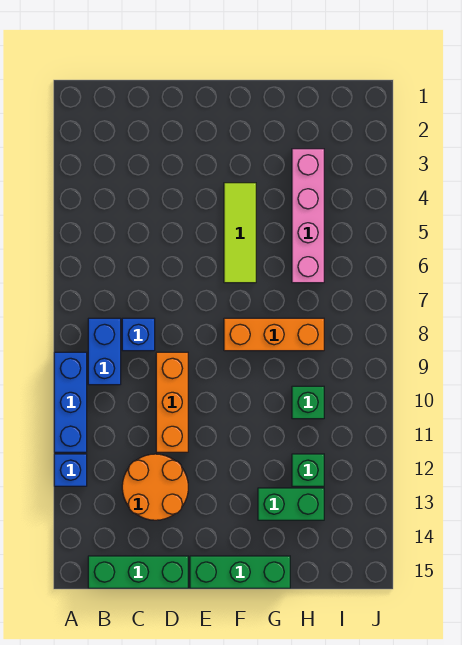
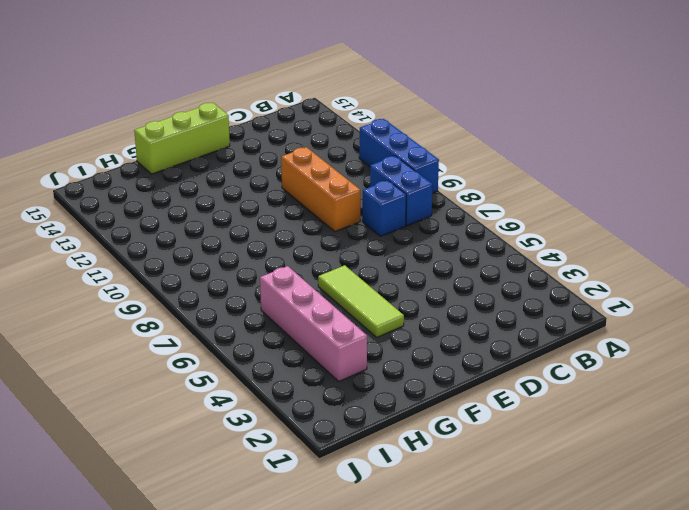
lime 1x3 brick [134,103,230,174] -> green 1x3 brick [190,556,290,588]
none -> blue 1x1 brick [54,454,87,486]
none -> green 1x3 brick [88,556,188,588]
none -> orange 2x2 round brick [122,454,188,520]

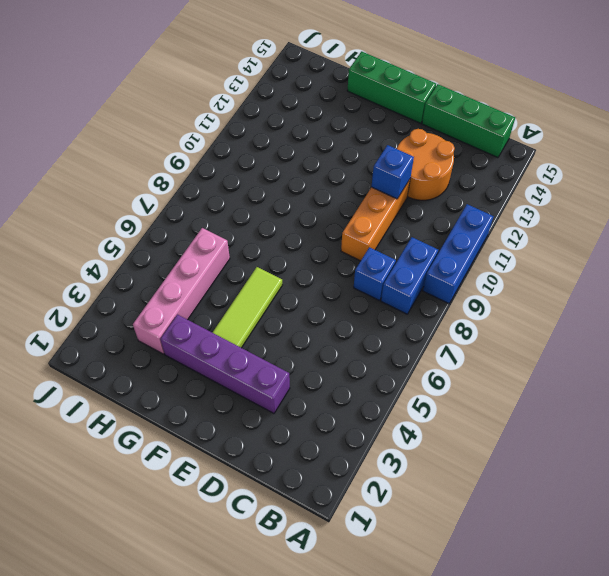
purple 1x4 brick [160,315,290,413] -> none
blue 1x1 brick [371,145,414,199] -> blue 1x1 brick moved to [54,454,87,486]
none -> orange 1x3 brick [224,318,324,351]
none -> green 1x2 brick [258,488,324,520]
none -> green 1x1 brick [292,386,324,419]

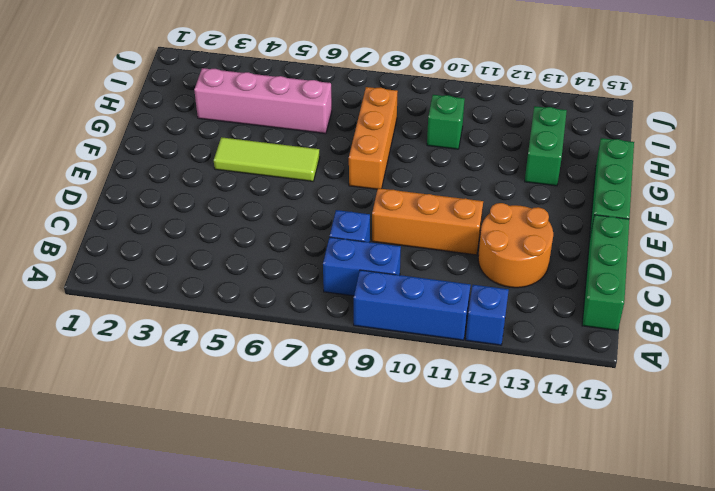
none -> green 1x1 brick [292,454,324,486]

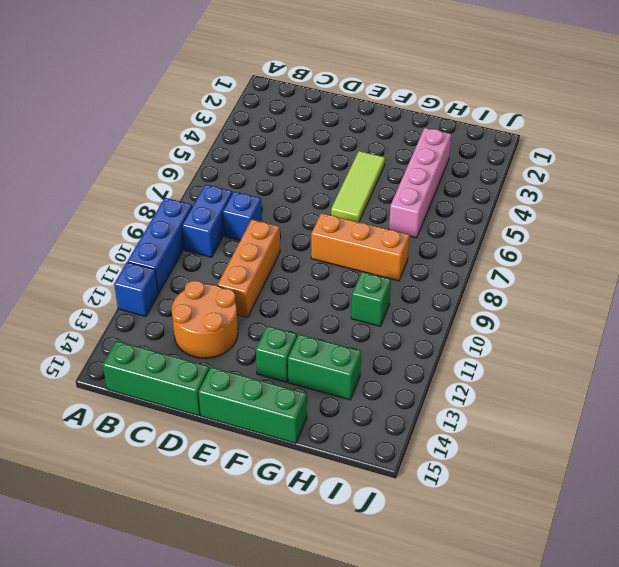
green 1x1 brick [256,326,297,382] -> green 1x1 brick moved to [292,454,324,486]

